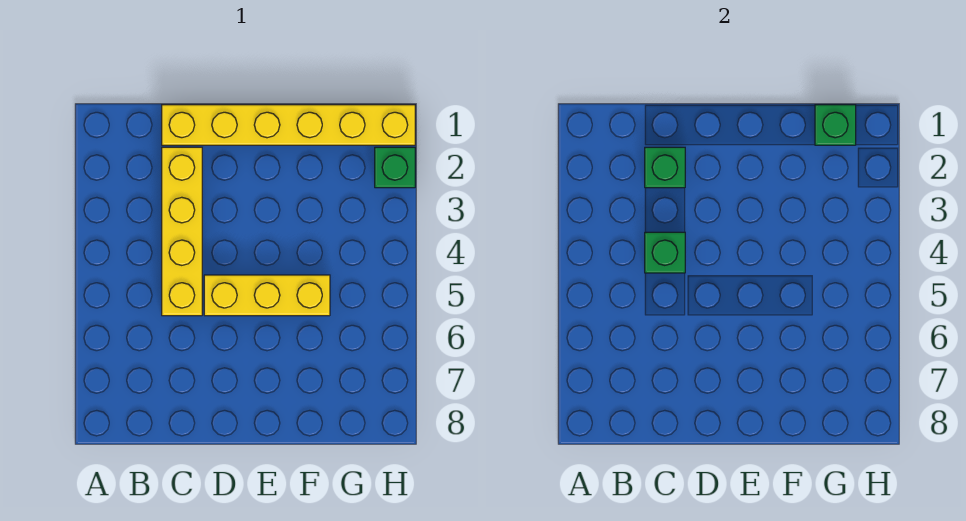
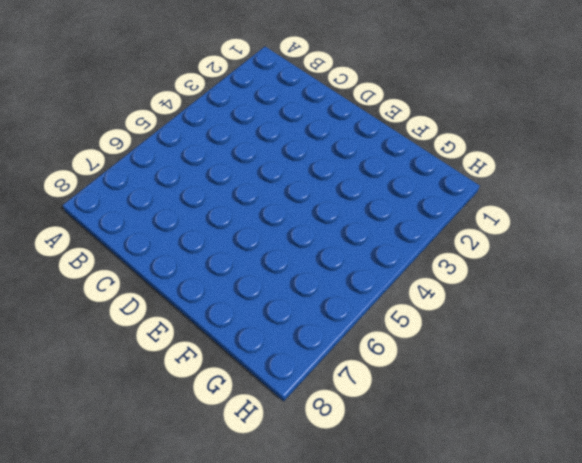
none -> yellow 1x6 brick [162,105,415,145]
none -> yellow 1x4 brick [162,147,202,316]

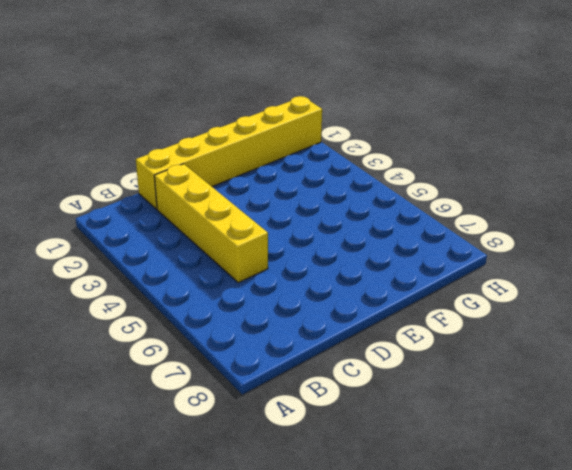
none -> yellow 1x3 brick [204,275,330,316]
none -> green 1x1 brick [375,147,415,188]

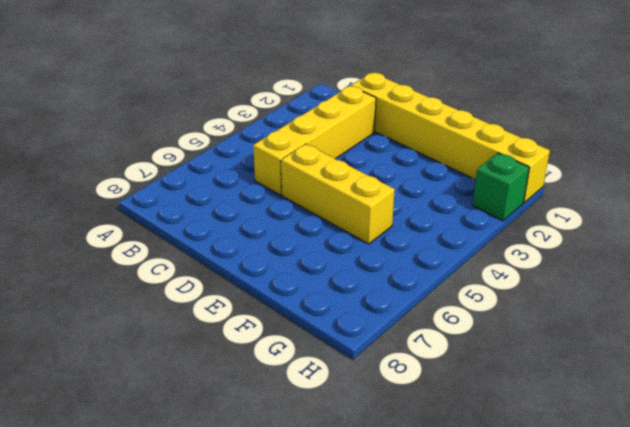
none -> green 1x1 brick [645,147,685,188]
none -> green 1x1 brick [645,232,685,273]

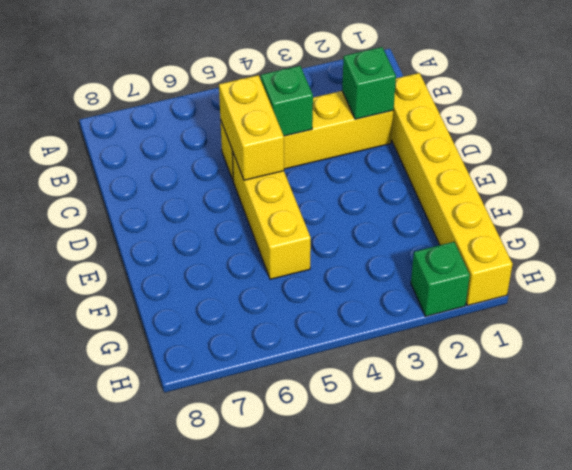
yellow 1x2 brick [219,75,284,180] -> none
none -> green 1x1 brick [815,105,856,145]

